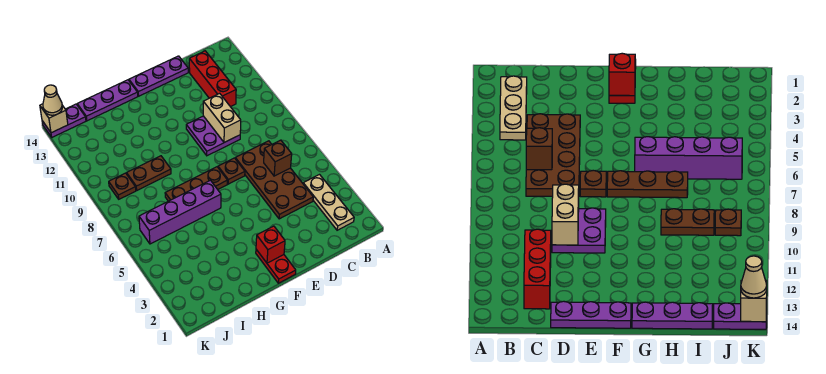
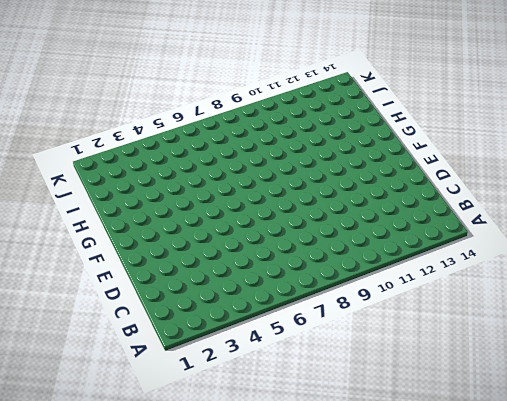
none -> tan 1x3 plate [303,175,354,230]
none -> brown 2x4 plate [235,141,313,219]
none -> red 1x3 brick [189,51,236,107]

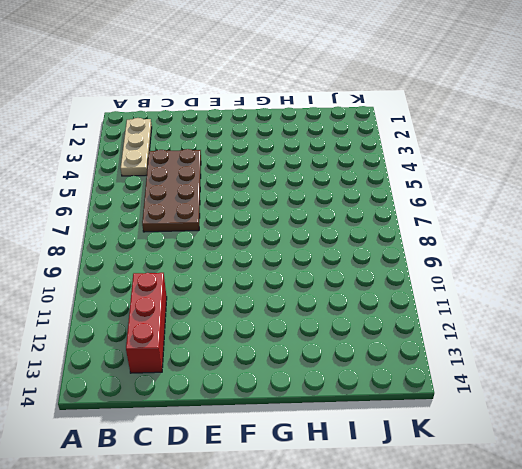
none -> purple 2x2 plate [186,116,240,156]
none -> purple 1x3 plate [129,56,188,96]
none -> brown 1x1 plate [218,158,245,184]

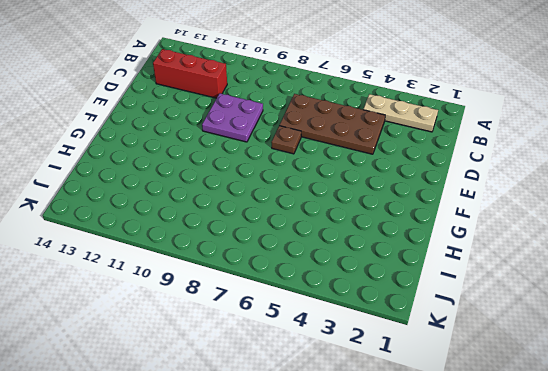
none -> purple 1x3 plate [129,56,188,96]
none -> red 1x2 plate [256,250,296,283]
none -> brown 1x3 plate [165,167,228,201]

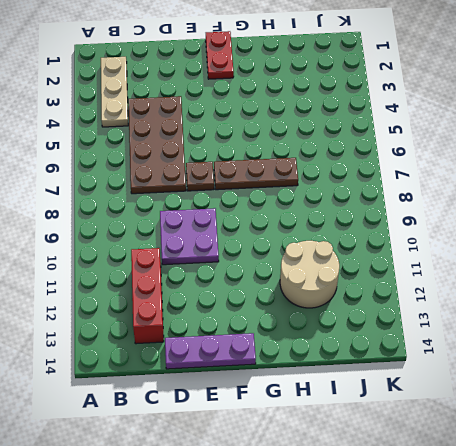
tan 2x2 round brick [280,241,339,308] -> none
none -> purple 1x4 brick [139,180,221,244]
none -> purple 1x3 plate [77,80,138,121]
none -> brown 1x2 plate [127,156,171,190]

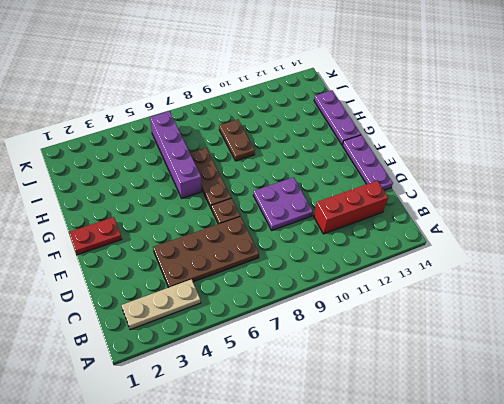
none -> brown 1x1 plate [109,173,136,199]
none -> purple 1x2 plate [42,104,86,137]
none -> brown 1x1 brick [264,140,292,176]

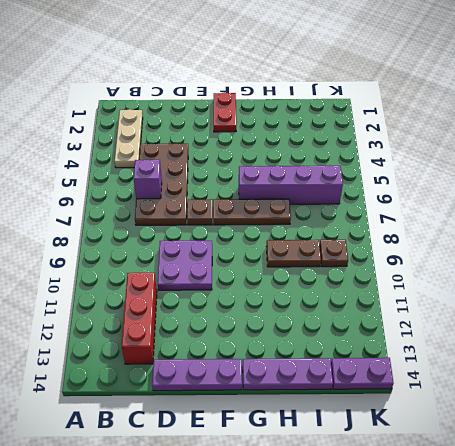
purple 1x1 brick [134,160,162,199] -> brown 1x1 brick [264,140,292,176]
none -> tan 1x2 brick [203,93,241,142]
none -> red 1x1 brick [256,226,285,263]
none -> tan 1x1 brick [40,104,68,133]

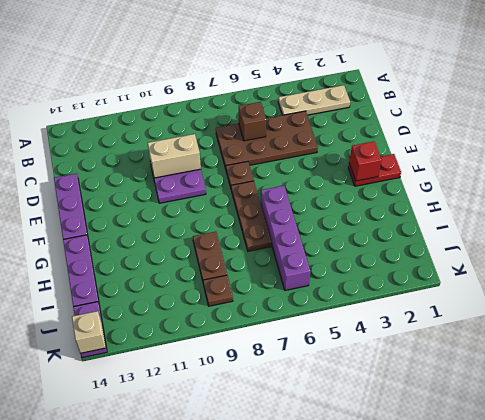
none -> red 1x3 brick [189,51,236,107]
none -> tan 1x1 cone [43,85,62,115]

